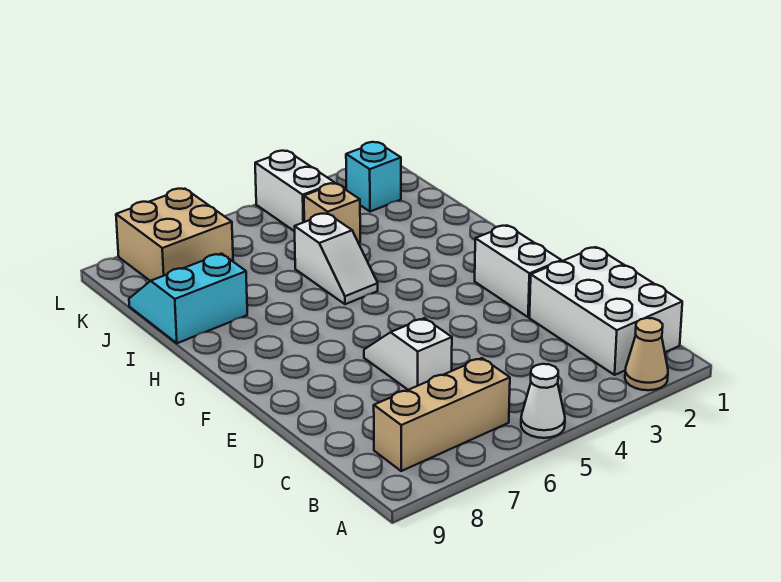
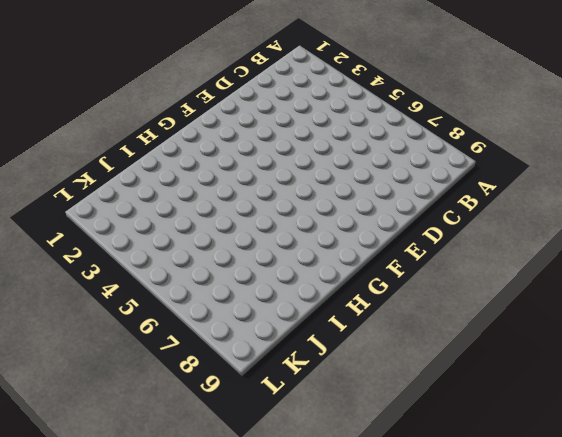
none -> tan 1x1 cone [625,318,668,390]
none -> white 1x1 cone [521,364,565,438]
none -> white 2x3 brick [529,247,682,375]

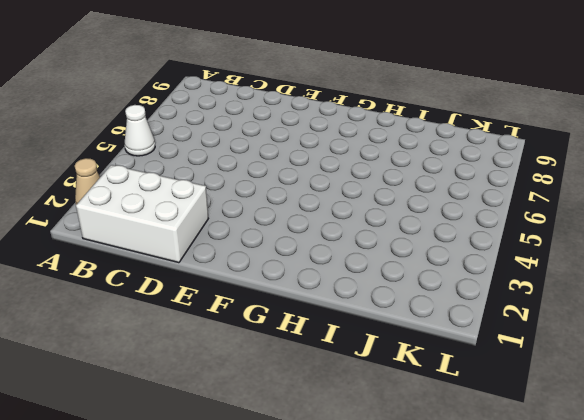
none -> tan 1x3 brick [374,358,510,471]
none -> white 1x2 slope [364,318,452,390]
none -> white 1x2 brick [475,226,561,317]

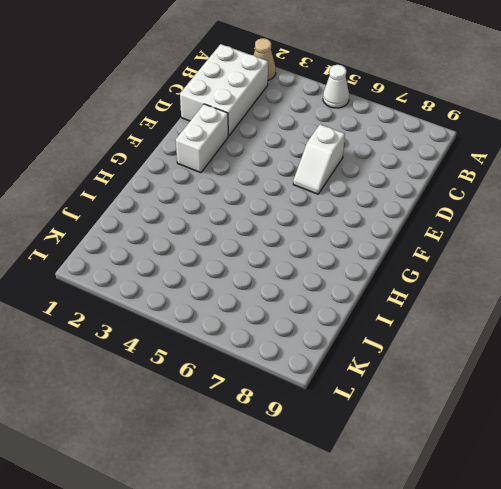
none -> tan 1x3 brick [374,358,510,471]
none -> white 1x2 slope [295,213,378,304]
none -> cyan 2x2 slope [129,254,247,343]

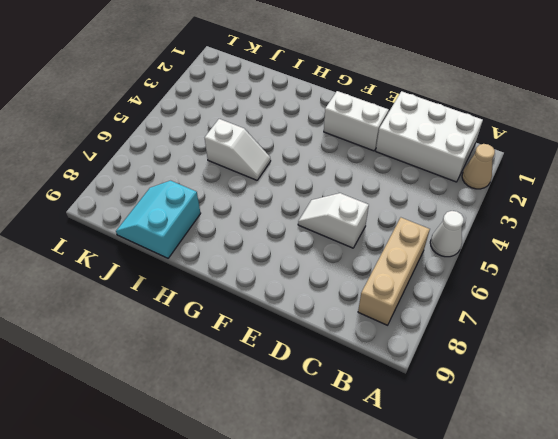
none -> tan 1x1 brick [304,183,360,243]
none -> cyan 1x1 brick [346,142,401,212]
none -> white 1x2 brick [255,151,335,231]

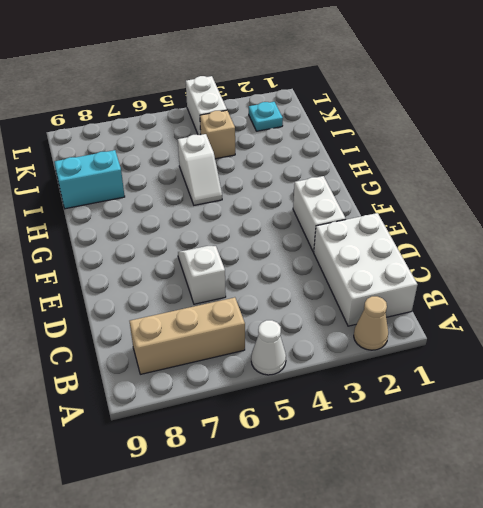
cyan 1x1 plate [249,102,283,131] -> cyan 1x1 brick [346,142,401,212]
none -> tan 2x2 brick [116,189,233,281]

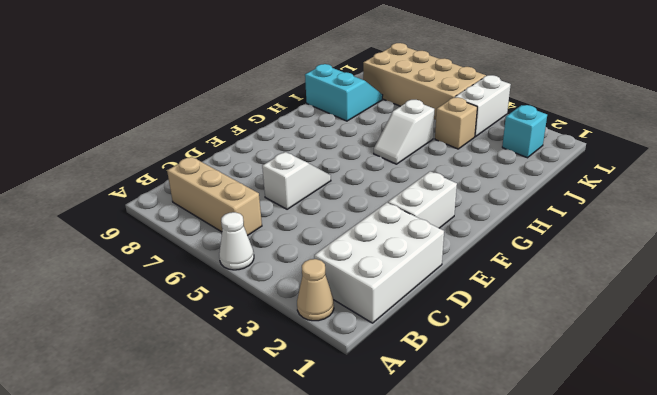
tan 2x4 brick [363,43,486,120] -> tan 2x2 brick [116,189,233,281]

